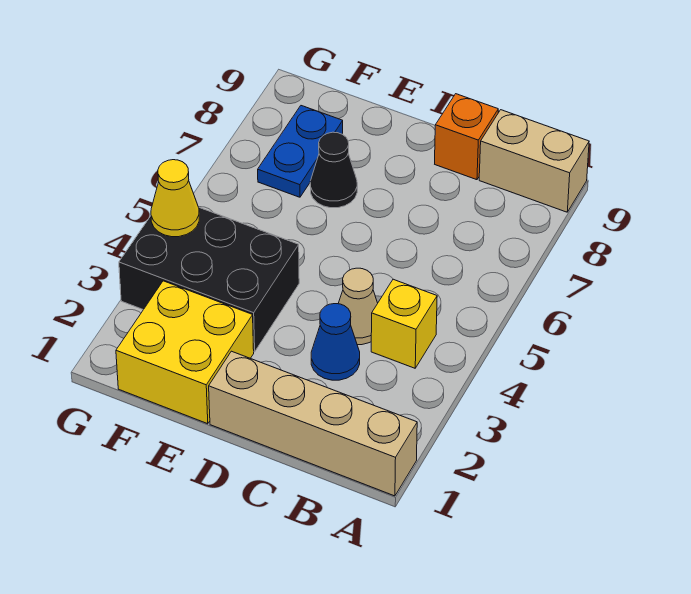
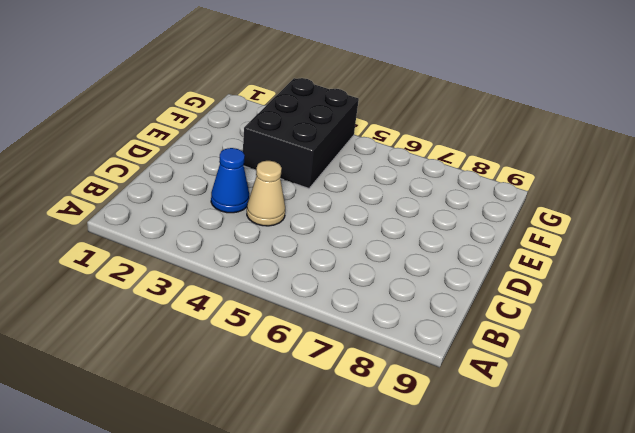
none -> tan 1x4 brick [209,351,417,496]
none -> tan 1x2 brick [479,110,589,212]

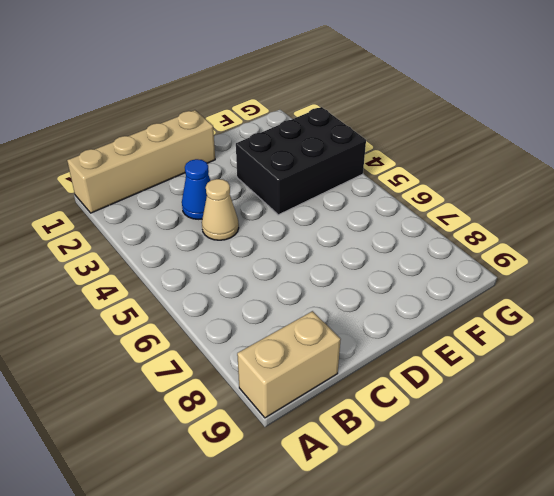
none -> yellow 1x1 brick [371,279,437,368]
none -> orange 1x1 brick [435,94,498,180]

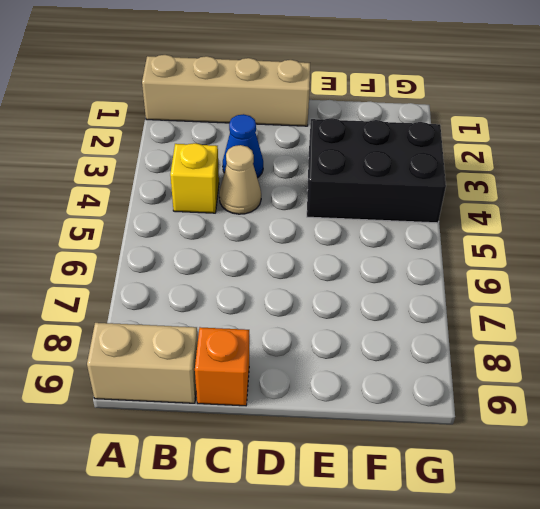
none -> yellow 2x2 brick [116,281,254,424]
none -> black 1x1 cone [310,132,357,208]

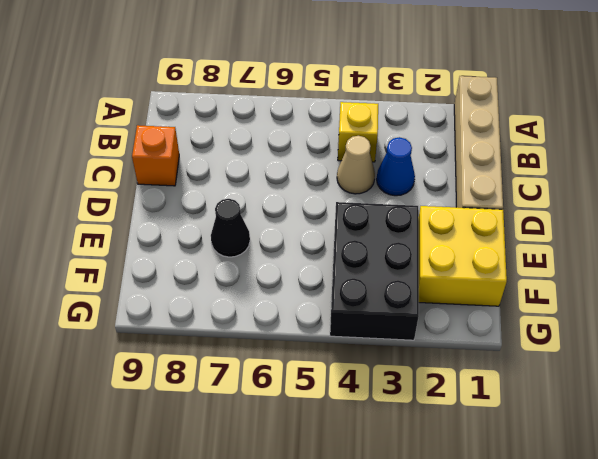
none -> tan 1x2 brick [479,110,589,212]
none -> blue 1x2 plate [258,106,343,197]

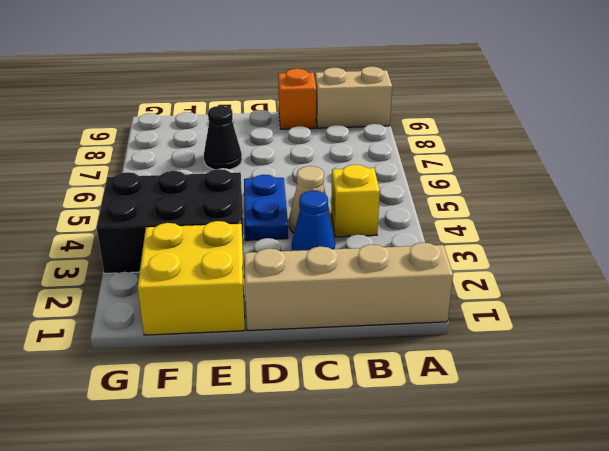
blue 1x2 plate [244,175,288,240] -> blue 1x2 plate moved to [258,106,343,197]
none -> yellow 1x1 cone [151,160,199,237]

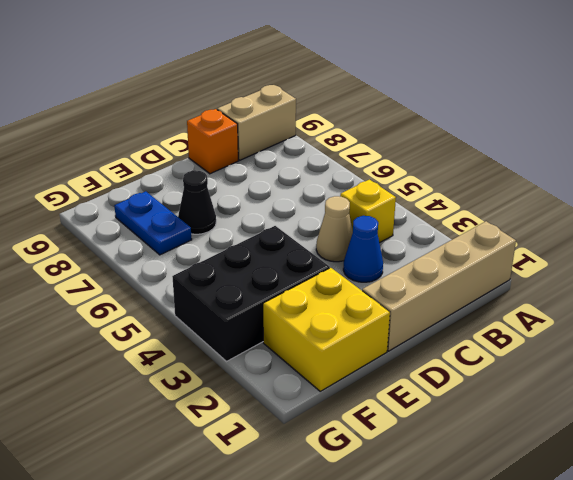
none -> yellow 1x1 cone [151,160,199,237]

